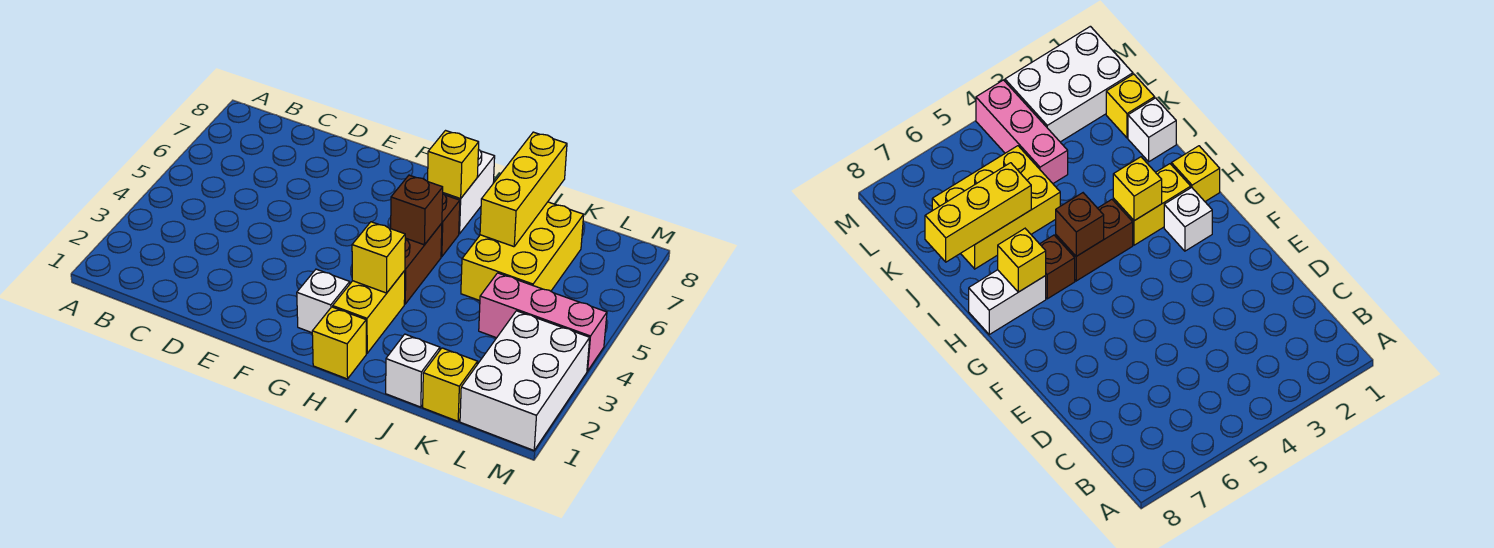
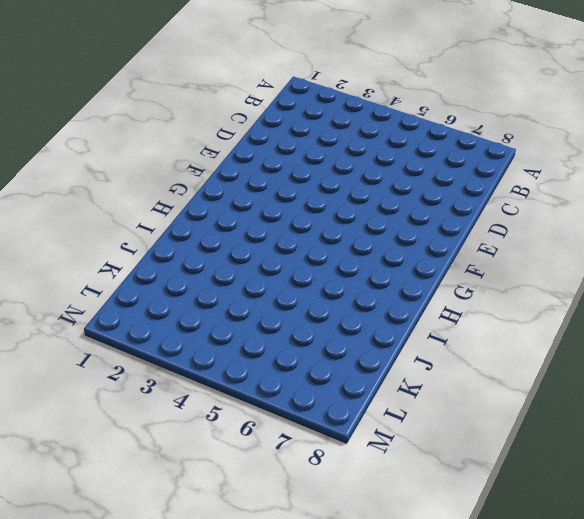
none -> white 1x1 brick [297,269,350,333]
none -> yellow 1x1 brick [312,307,366,379]
none -> yellow 1x2 brick [333,271,405,353]

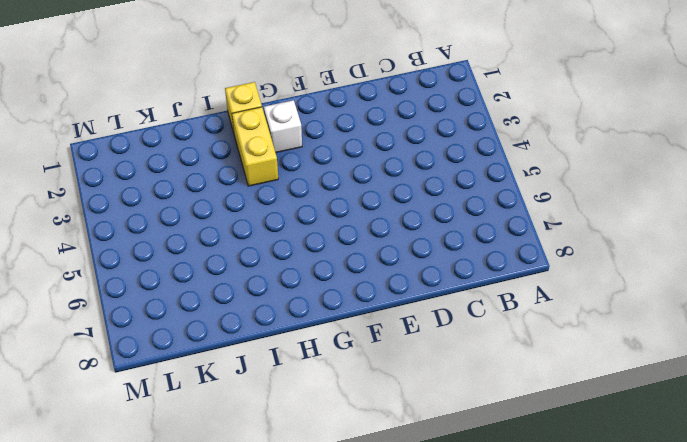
none -> brown 1x2 brick [404,223,442,304]
none -> brown 1x1 brick [441,194,460,257]
none -> white 1x2 brick [443,150,495,234]

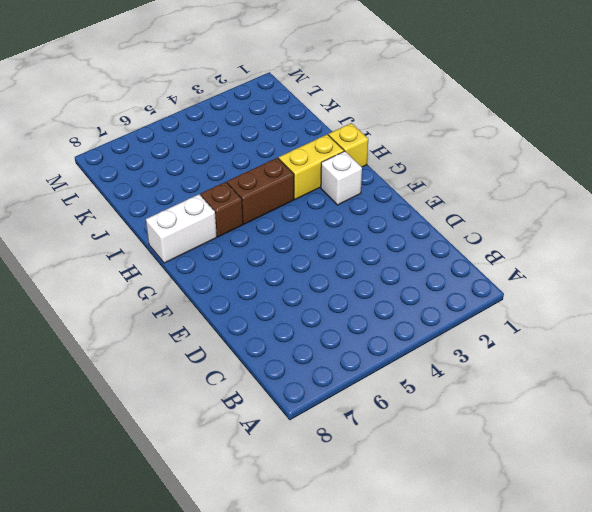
none -> white 1x1 brick [386,334,440,407]
none -> yellow 2x3 brick [461,202,584,301]
none -> yellow 1x1 brick [423,348,478,421]

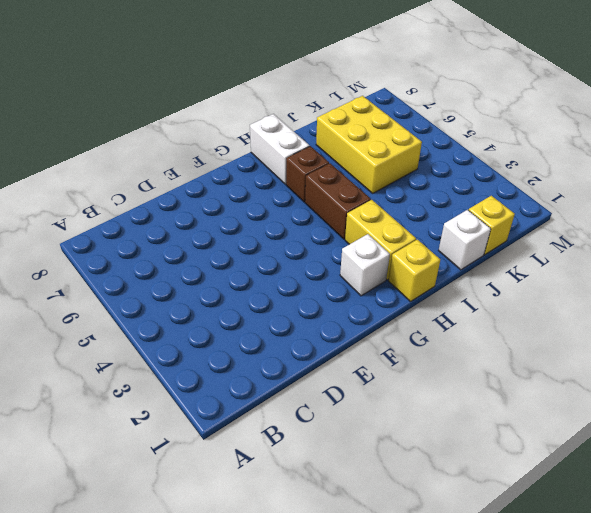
none -> pink 1x3 brick [479,273,607,371]
none -> white 2x3 brick [460,311,590,450]
none -> yellow 1x1 brick [352,222,405,293]

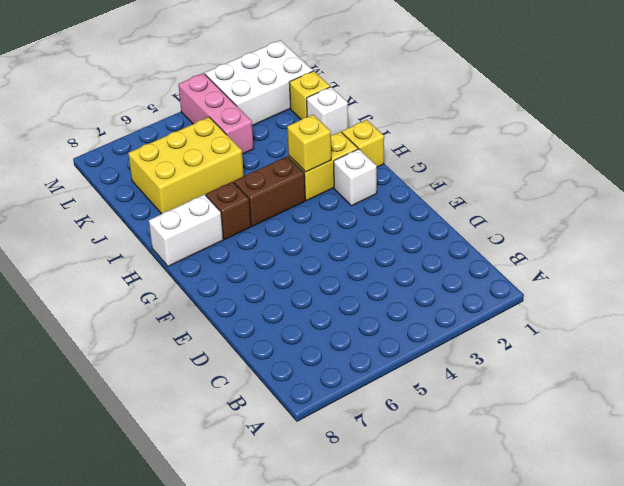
none -> brown 1x1 brick [391,175,443,245]
none -> yellow 1x1 brick [428,131,479,199]
none -> yellow 1x3 brick [480,132,567,247]

